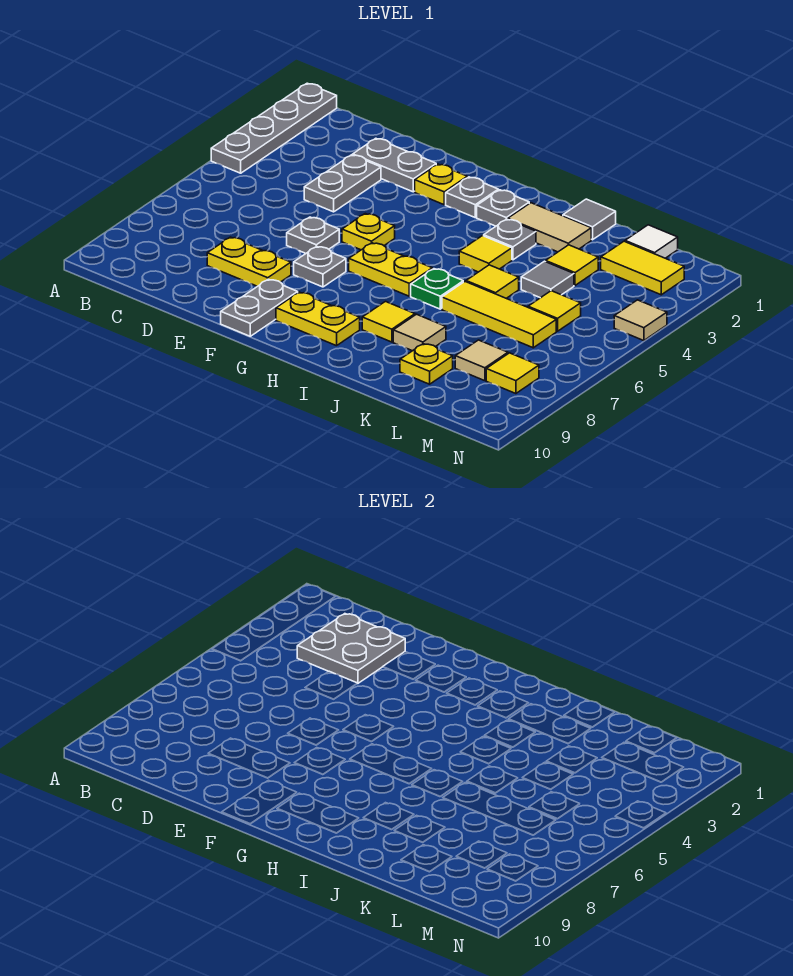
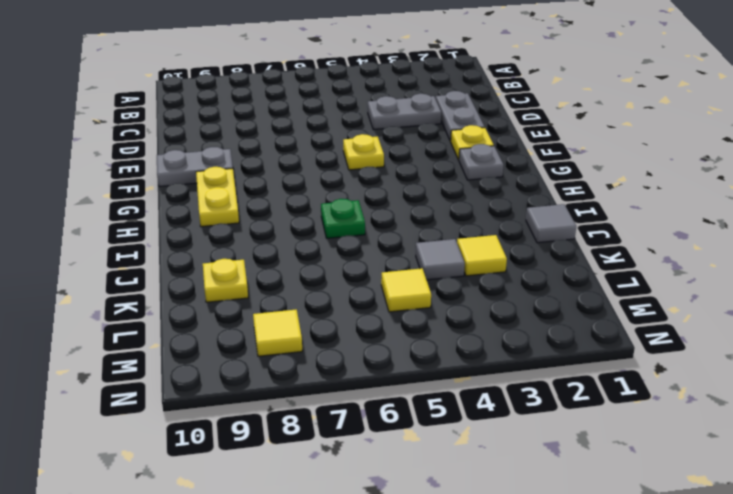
none -> grey 1x4 plate [211,83,337,173]
none -> yellow 1x2 plate [207,237,291,286]
none -> grey 1x1 plate [287,217,339,253]
none -> grey 1x1 plate [294,246,346,287]

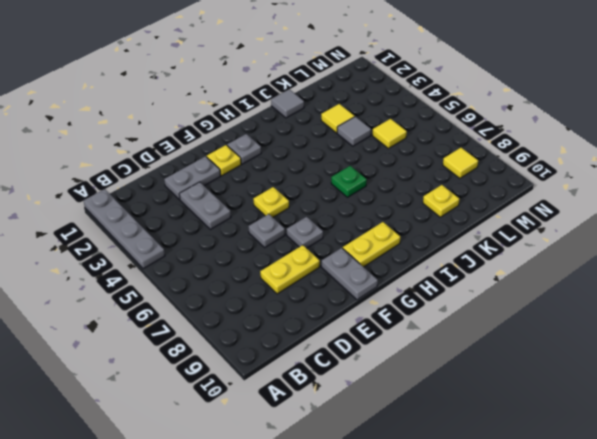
none -> yellow 1x2 plate [349,243,432,296]
none -> grey 1x1 plate [477,190,529,226]
none -> tan 1x2 tile [508,203,591,252]
none -> grey 1x1 plate [484,219,536,260]

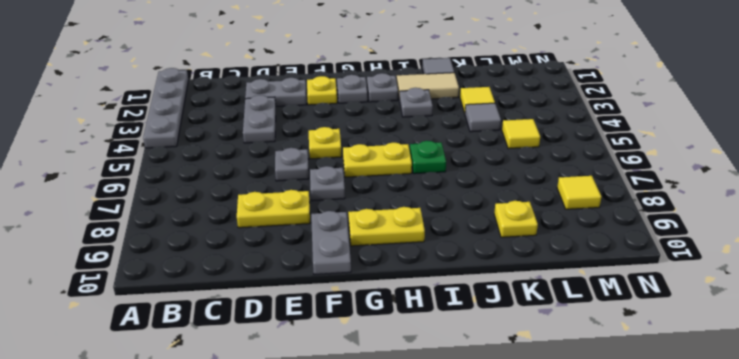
none -> yellow 1x1 tile [459,236,512,272]
none -> yellow 1x1 tile [362,302,415,342]
none -> yellow 1x1 tile [466,265,519,298]
none -> yellow 1x3 tile [442,282,556,348]

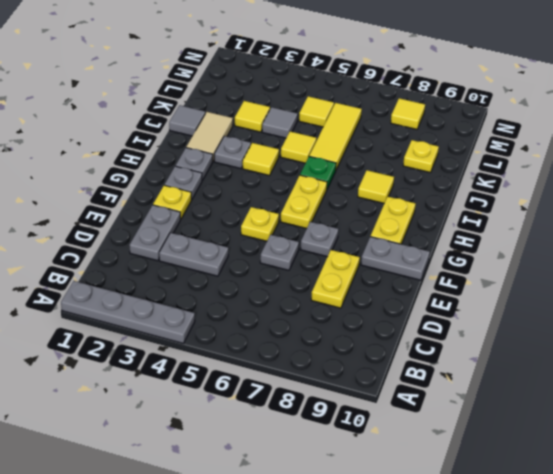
none -> tan 1x1 tile [393,314,446,351]
none -> white 1x1 tile [625,225,678,258]
none -> yellow 1x2 tile [601,241,684,295]
none -> tan 1x1 tile [455,340,508,381]

